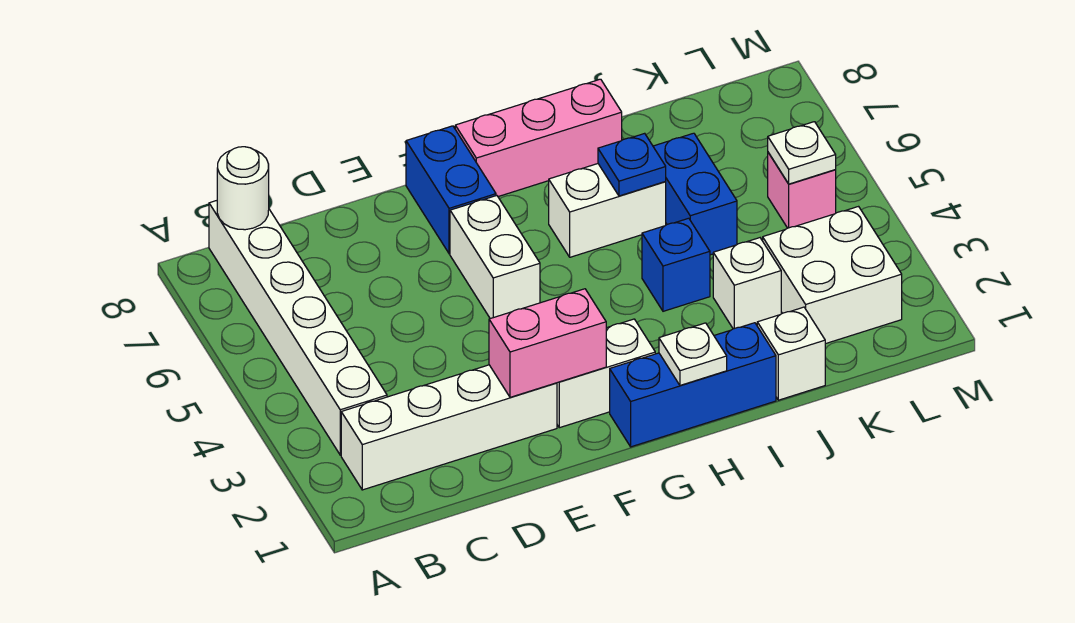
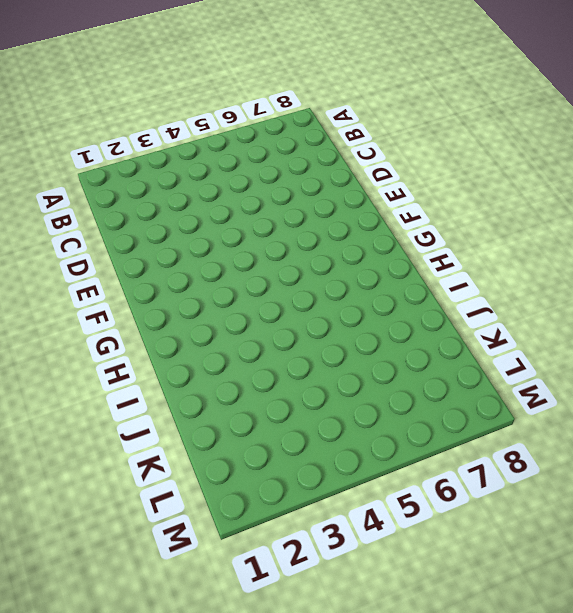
none -> white 1x4 brick [341,365,557,490]
none -> white 1x6 brick [209,201,387,455]
none -> white 1x2 brick [557,319,655,428]

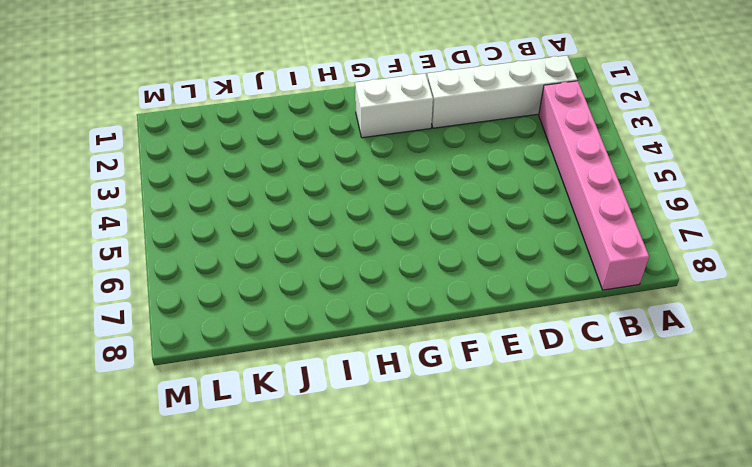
pink 1x6 brick [539,81,649,290] -> white 1x6 brick [209,201,387,455]
none -> white 1x2 brick [450,196,540,319]
none -> blue 1x2 brick [406,126,496,254]
none -> blue 1x3 brick [610,323,776,447]

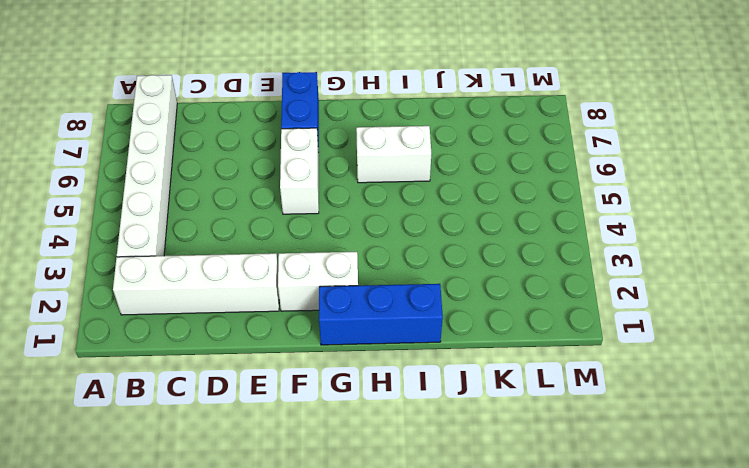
none -> pink 1x3 brick [455,79,622,197]
none -> blue 1x1 brick [642,218,710,311]
none -> white 1x1 brick [757,307,825,400]

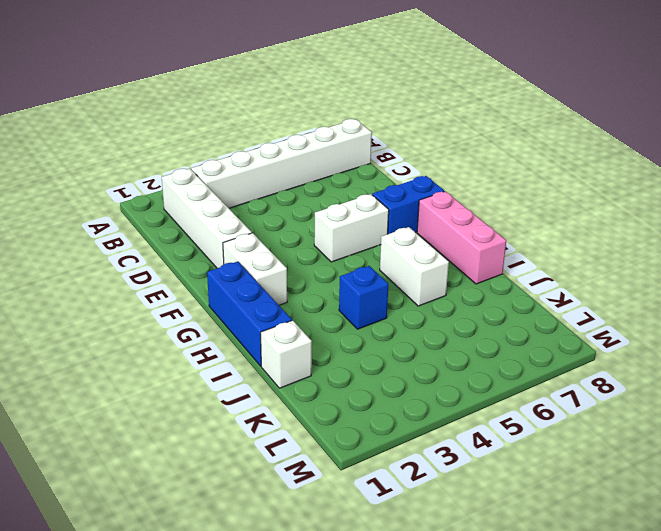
none -> white 1x1 brick [713,238,781,329]
none -> blue 1x2 brick [653,133,737,255]
none -> white 2x2 brick [763,207,902,344]

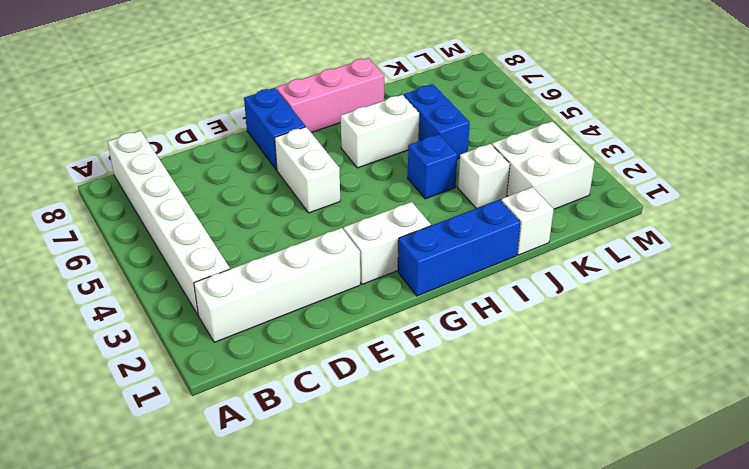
none -> pink 1x1 brick [768,153,836,228]
none -> white 1x1 round brick [217,147,269,230]
none -> pink 1x2 brick [489,289,606,397]

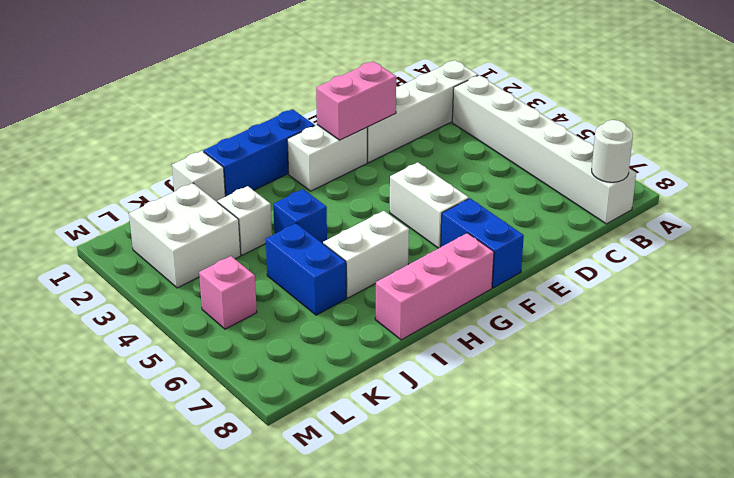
none -> white 1x1 plate [659,323,727,385]
none -> blue 1x1 plate [598,133,666,196]
none -> white 1x1 plate [768,122,836,184]

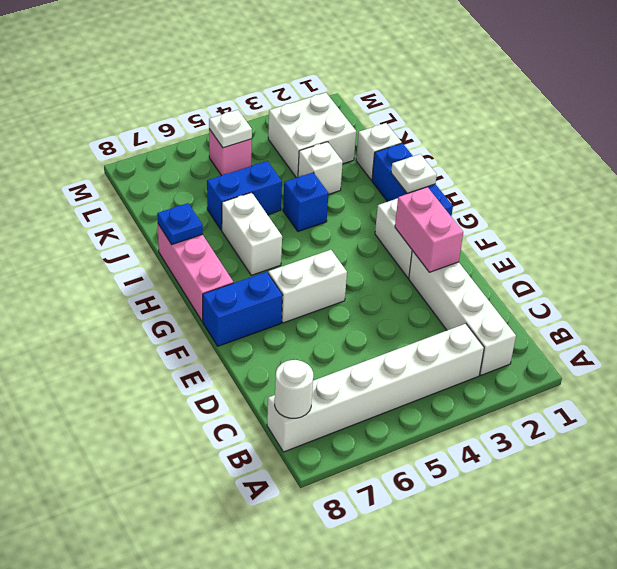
blue 1x1 plate [157,203,203,244] -> blue 1x1 plate moved to [598,133,666,196]

